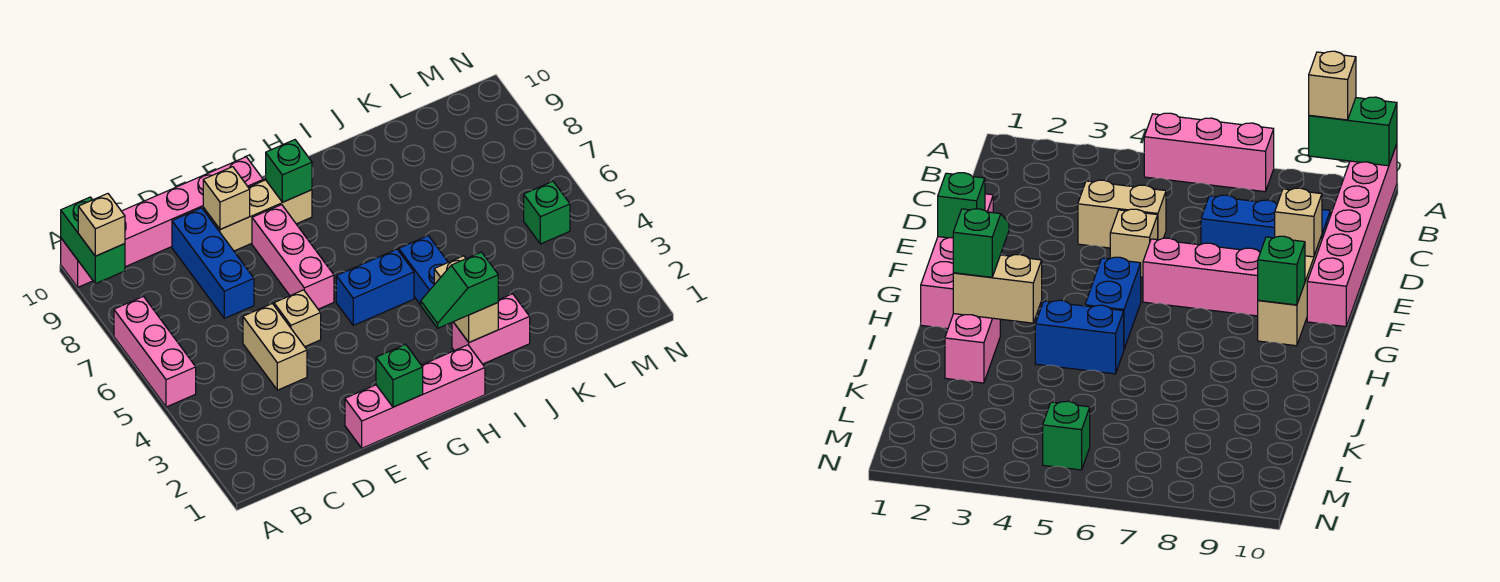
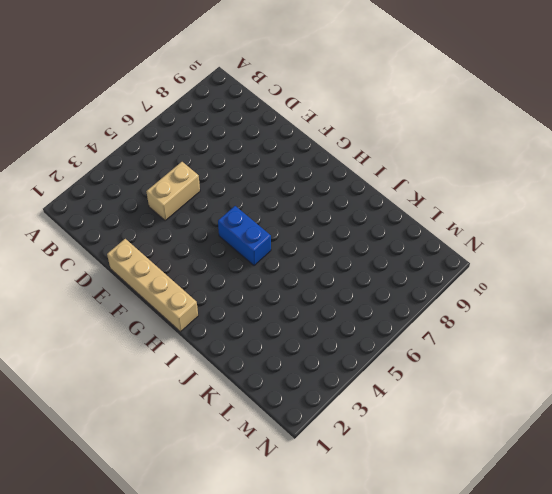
tan 1x4 brick [107,239,198,332] -> pink 1x4 brick [345,345,485,448]
none -> pink 1x3 brick [114,296,196,407]
none -> pink 1x6 brick [61,157,263,287]
none -> blue 1x3 brick [172,208,254,318]

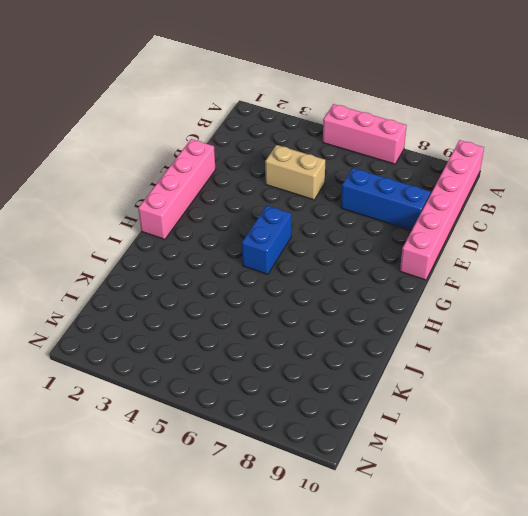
none -> tan 1x1 brick [274,290,321,347]
none -> tan 1x3 brick [203,180,312,251]
none -> pink 1x3 brick [252,205,334,309]

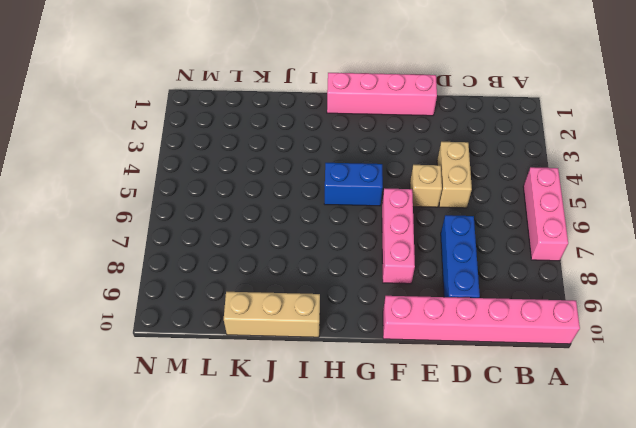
tan 1x3 brick [224,292,320,337] -> tan 1x3 brick moved to [203,180,312,251]
none -> pink 1x2 brick [452,294,530,364]
none -> blue 1x2 brick [399,236,448,305]
none -> green 1x1 brick [524,181,570,244]

